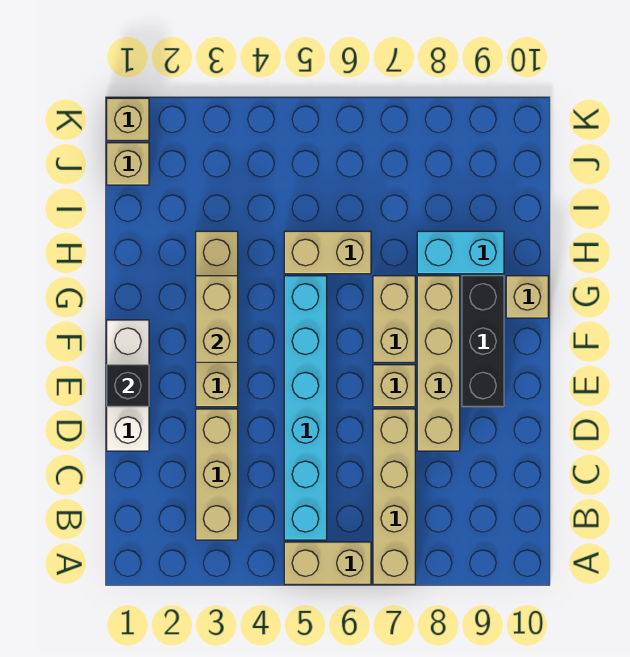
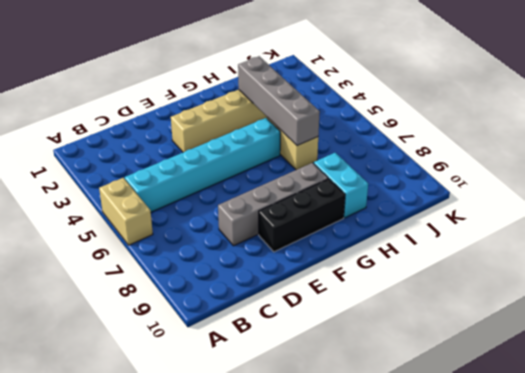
grey 1x4 brick [218,163,328,246] -> tan 1x4 brick [417,276,460,451]
grey 1x4 brick [238,56,320,146] -> none
none -> tan 1x4 brick [373,409,415,584]
none -> tan 1x3 brick [196,409,238,540]
none -> white 1x3 brick [107,320,149,451]

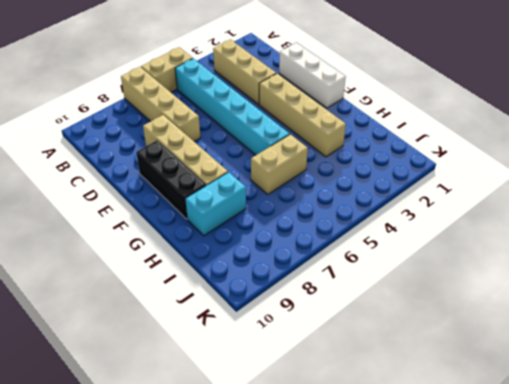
none -> tan 1x1 brick [373,365,415,407]
none -> tan 1x2 brick [373,276,415,362]
none -> tan 1x1 brick [506,276,548,318]

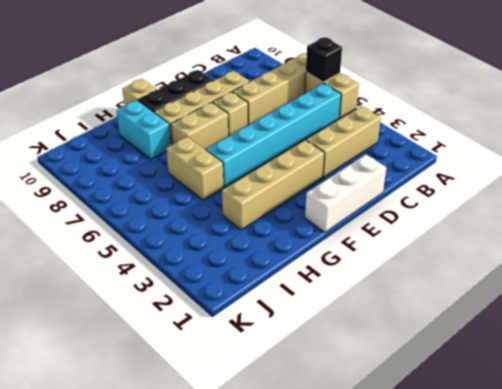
black 1x1 brick [306,37,342,82] -> black 1x1 brick moved to [107,365,149,407]
none -> tan 1x1 brick [107,143,149,185]
none -> tan 1x1 brick [107,98,149,140]
none -> tan 1x2 brick [196,276,238,362]

